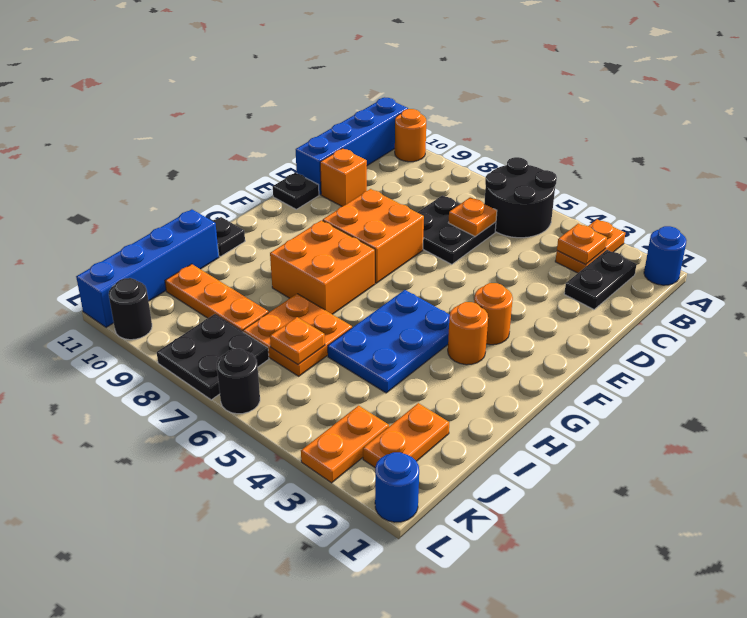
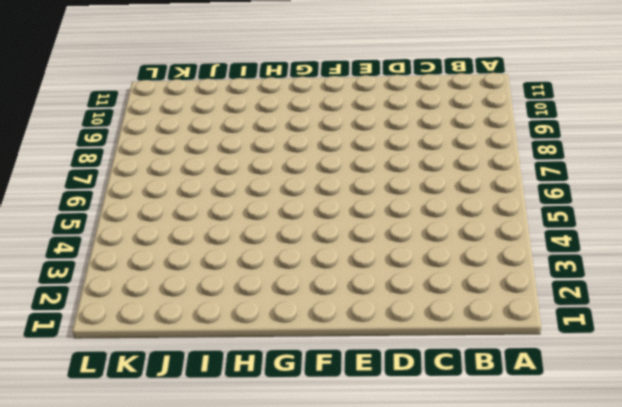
none -> blue 1x1 round brick [644,226,686,285]
none -> orange 1x2 plate [555,219,625,273]
none -> black 2x2 round brick [484,157,557,238]

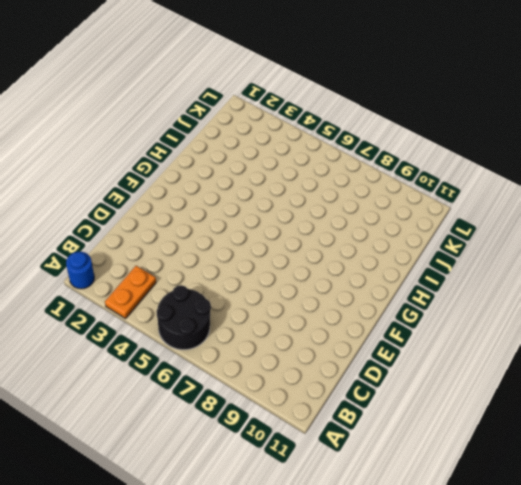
none -> orange 1x1 round brick [395,109,426,162]
none -> blue 1x4 brick [296,98,408,195]
none -> black 1x2 plate [564,250,637,309]

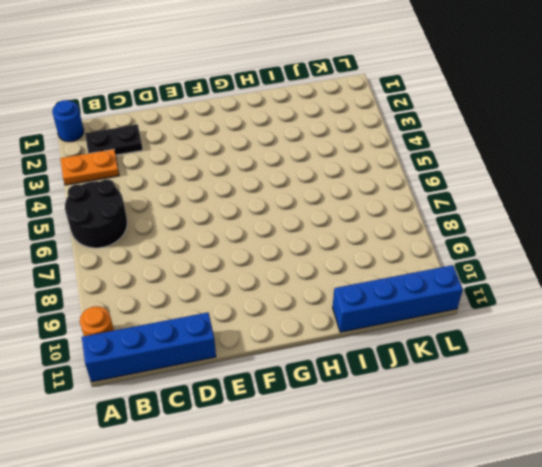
none -> black 2x2 plate [417,195,496,264]
none -> orange 1x1 brick [320,148,367,207]
none -> orange 2x2 brick [323,189,424,283]

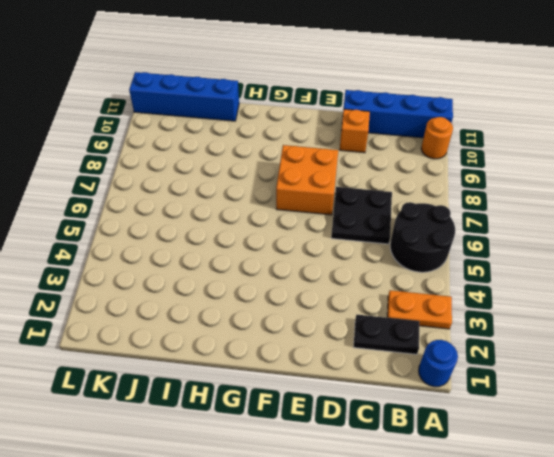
none -> black 1x1 plate [273,173,319,209]
none -> orange 1x1 round brick [474,283,513,345]
none -> orange 1x1 round brick [448,302,488,365]

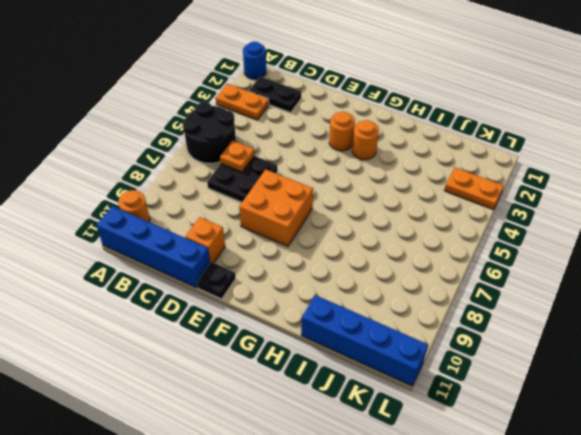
none -> blue 2x3 plate [328,290,450,393]
none -> orange 2x2 brick [270,220,375,314]
none -> black 1x1 plate [213,217,245,256]

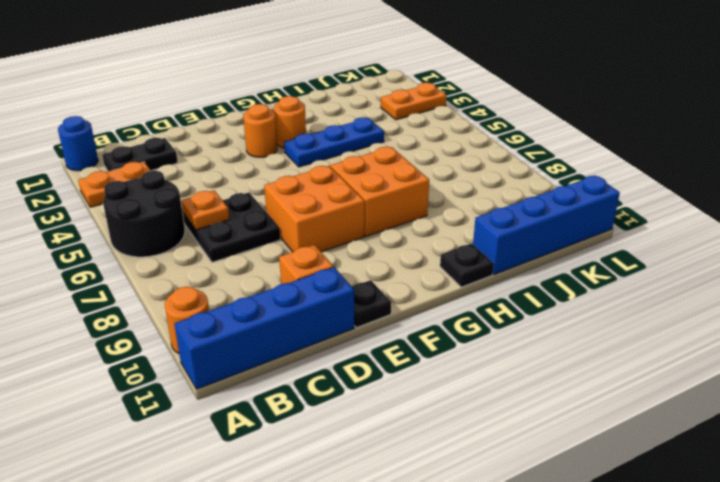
blue 1x3 plate [284,117,384,167] -> blue 2x3 plate [328,290,450,393]
none -> orange 2x2 plate [243,294,352,376]
none -> orange 1x2 plate [363,403,449,467]
none -> orange 1x3 plate [165,264,269,332]

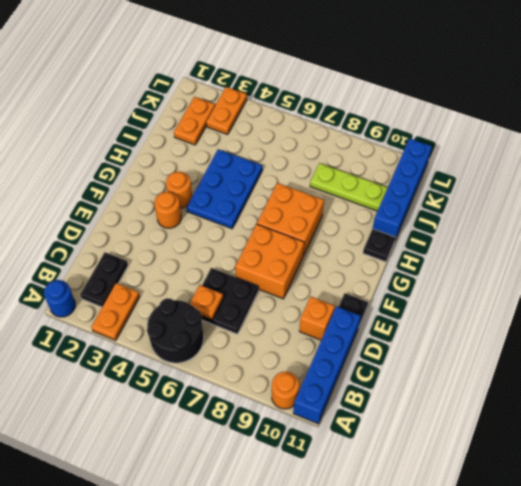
lime 1x3 plate [310,163,388,211] -> orange 1x3 plate [165,264,269,332]
none -> orange 2x2 plate [243,294,352,376]
none -> black 2x2 plate [157,314,269,400]
none -> blue 1x1 round brick [375,452,419,522]

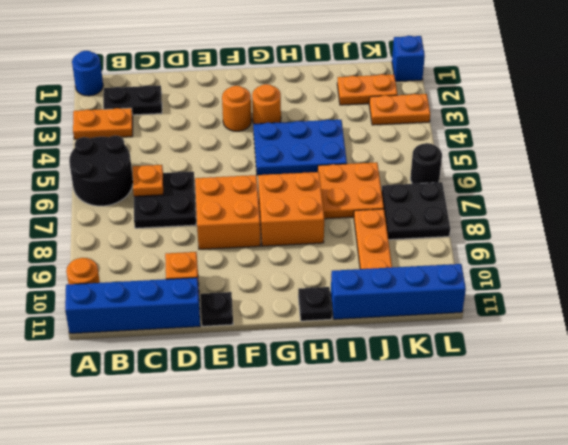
blue 1x1 brick [392,36,425,81] -> blue 1x1 round brick [375,452,419,522]
none -> black 1x1 round brick [109,278,152,340]
none -> orange 1x1 plate [557,224,607,264]
none -> orange 1x1 plate [270,317,325,364]

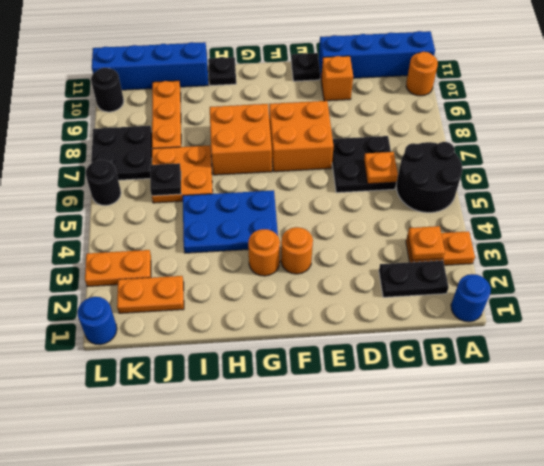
black 1x1 plate [150,163,181,196] -> orange 1x1 plate [270,317,325,364]

